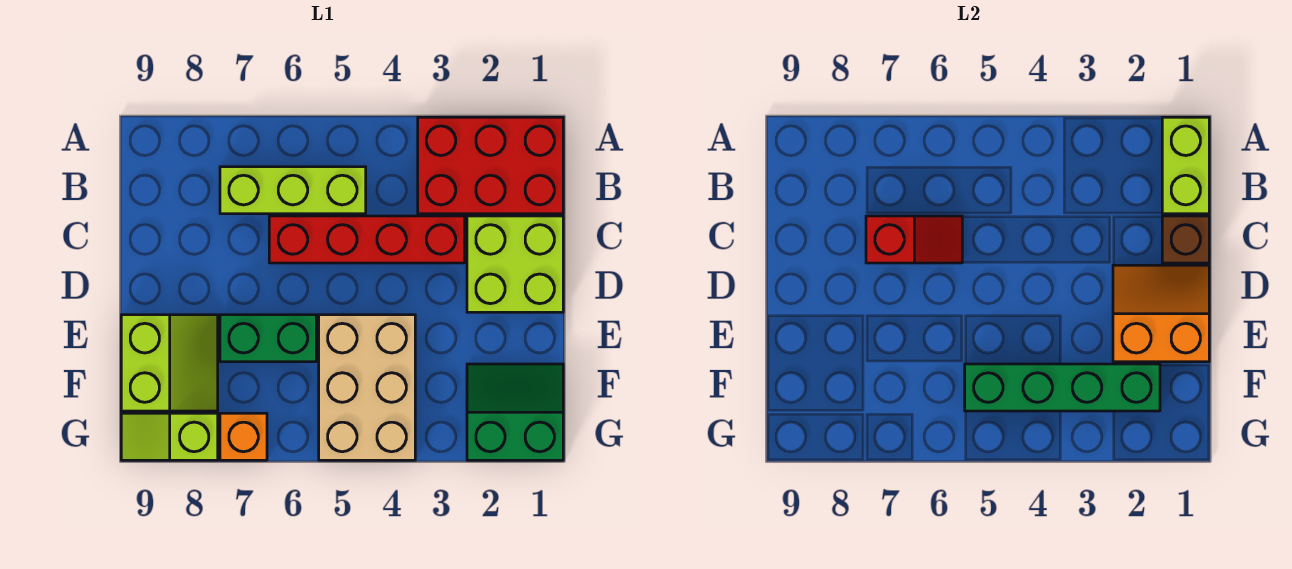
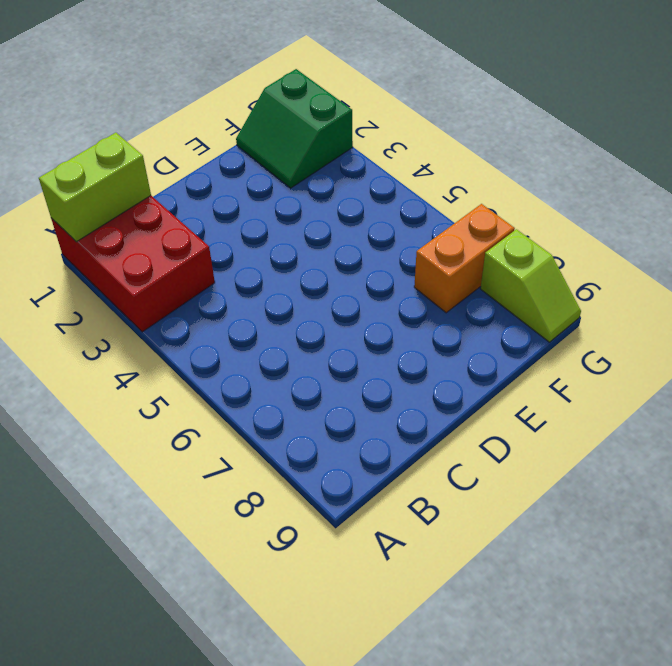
orange 1x2 brick [414,204,515,313] -> orange 1x1 brick [220,413,267,460]
none -> lime 1x3 brick [220,167,366,214]
none -> lime 2x2 brick [467,216,563,312]
none -> red 1x4 brick [269,216,465,263]

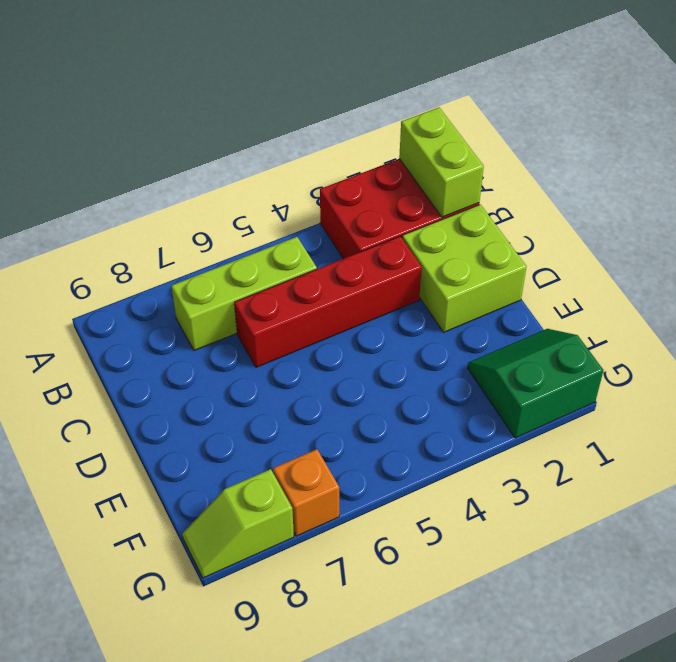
none -> tan 2x3 brick [319,315,415,460]
none -> green 1x2 brick [220,315,316,362]
none -> lime 2x2 slope [121,315,218,411]

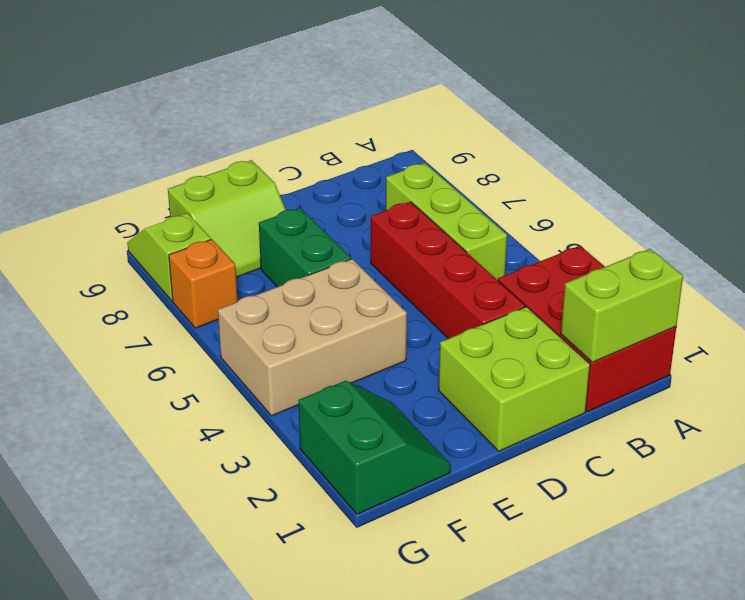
none -> brown 1x1 brick [1162,216,1209,263]
none -> red 1x2 slope [866,216,962,263]
none -> orange 2x2 slope [1113,265,1209,362]

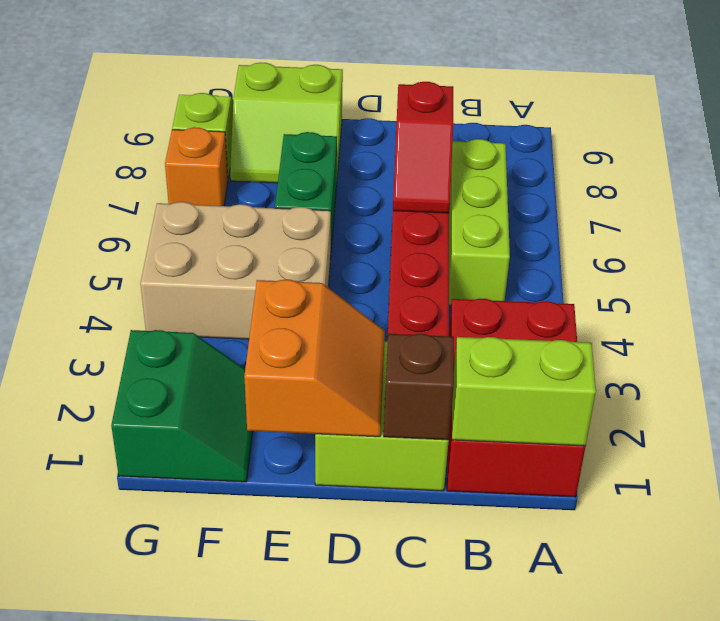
none -> green 1x4 brick [965,364,1160,411]

